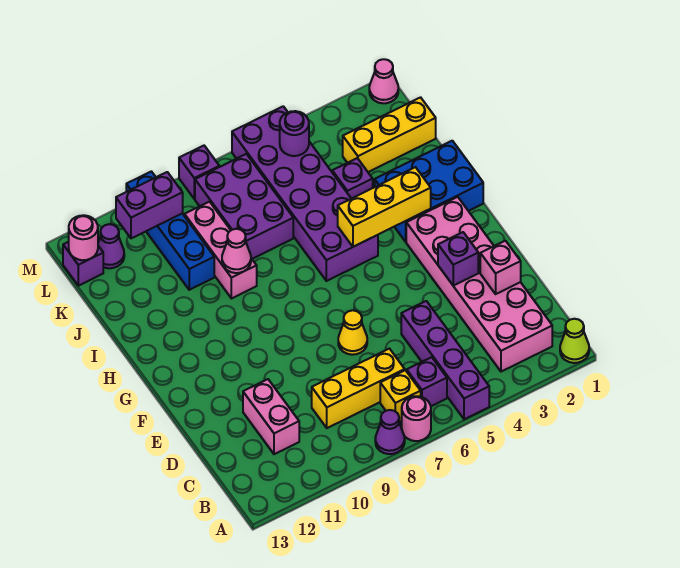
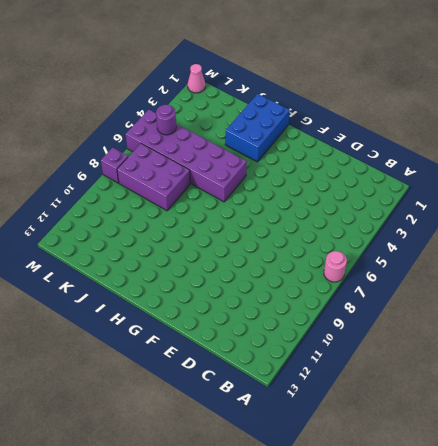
none -> lime 1x1 cone [560,319,589,363]
none -> purple 1x4 brick [401,301,489,419]
none -> purple 1x1 cone [375,410,405,454]

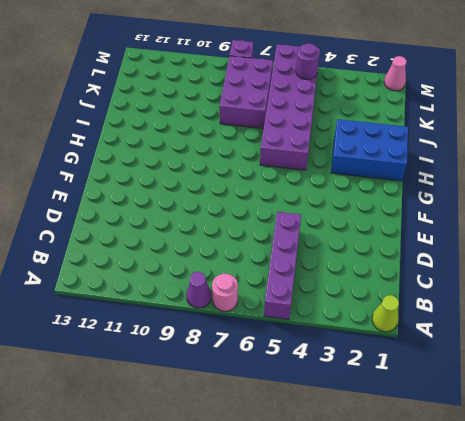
none -> pink 2x6 brick [406,197,552,372]
none -> purple 1x1 brick [407,357,447,406]
none -> yellow 1x1 brick [380,370,421,422]

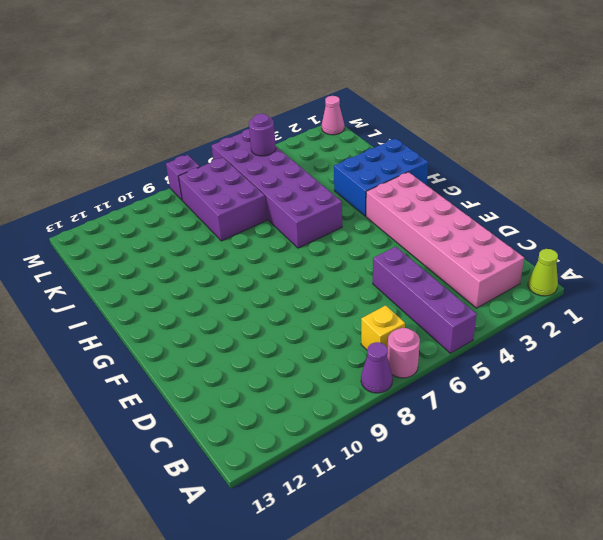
none -> purple 1x1 brick [407,357,447,406]
none -> yellow 1x3 brick [312,349,405,428]
none -> pink 1x2 brick [243,379,299,454]

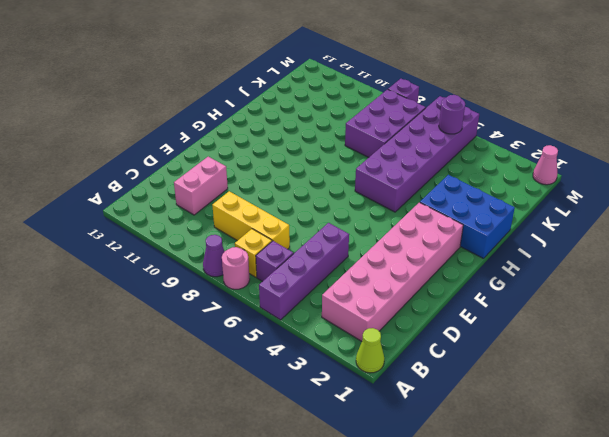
none -> yellow 1x1 cone [338,310,367,355]
none -> pink 1x3 brick [185,202,257,299]
none -> purple 1x1 brick [332,158,373,199]

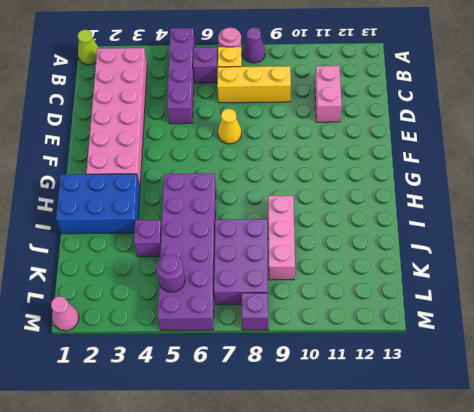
none -> blue 1x4 brick [126,171,214,290]
none -> yellow 1x3 brick [343,97,436,172]
none -> purple 1x1 cone [98,224,124,268]

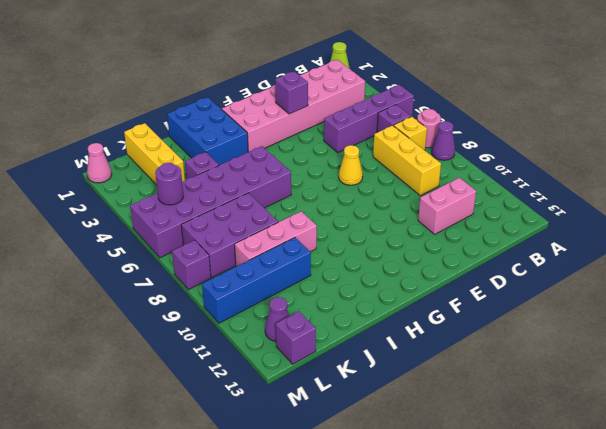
none -> pink 1x1 brick [480,241,521,294]
none -> yellow 1x3 brick [338,167,431,247]
none -> pink 1x1 cone [222,229,251,273]

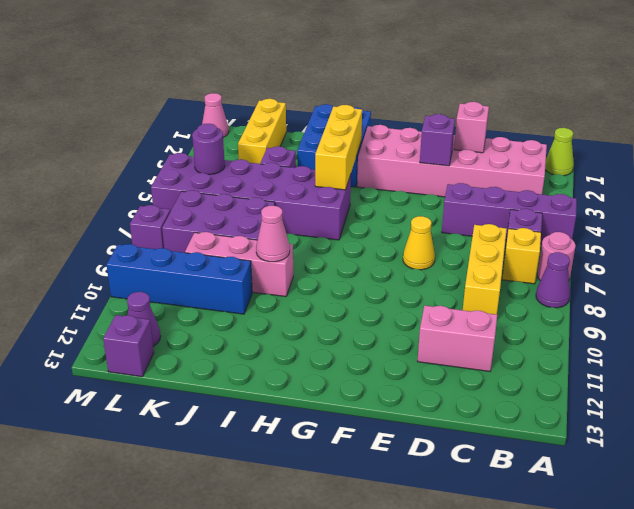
none -> purple 1x2 brick [116,172,183,238]
none -> pink 1x1 round brick [69,215,98,260]

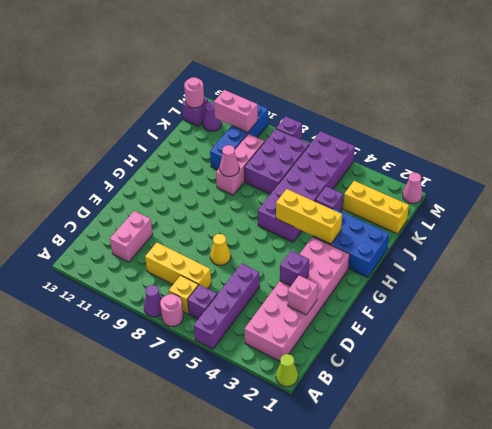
pink 1x2 brick [214,90,258,132] -> purple 1x2 brick [116,172,183,238]
none -> purple 1x1 round brick [280,111,309,156]

